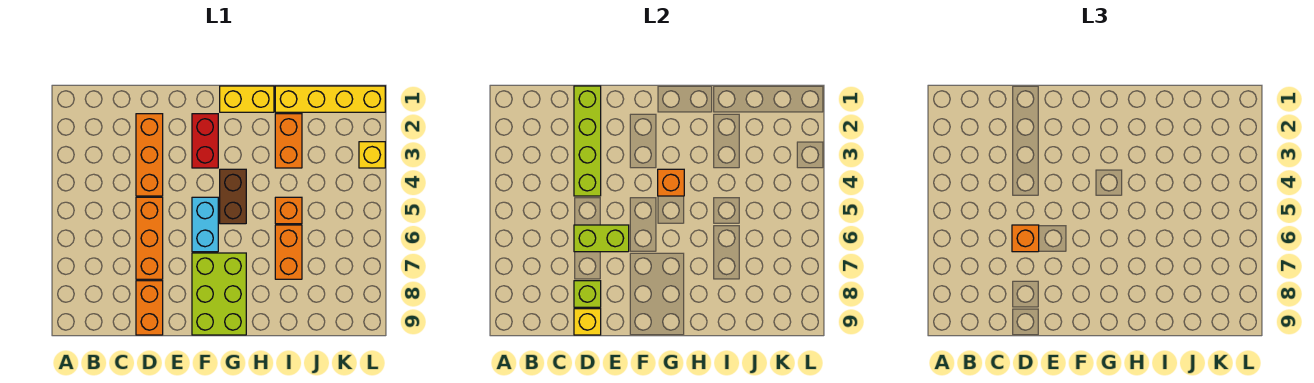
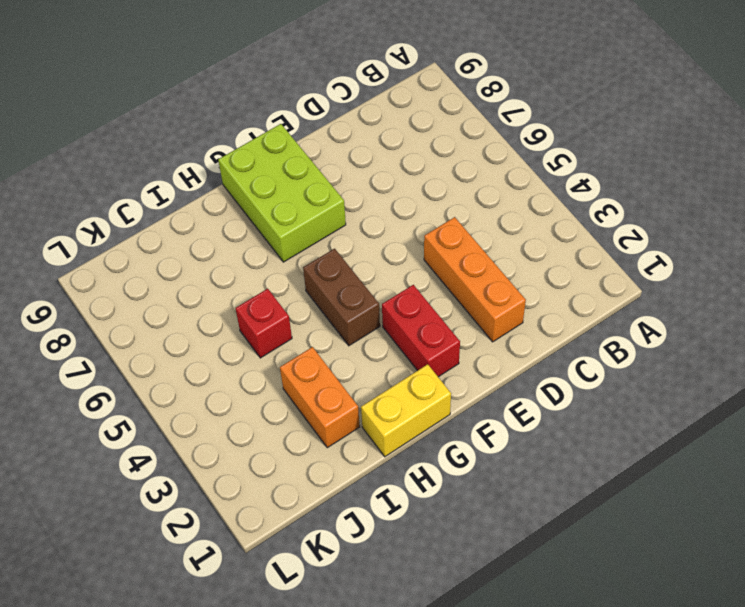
red 1x1 brick [236,289,292,358] -> orange 1x1 brick [275,197,302,224]
none -> orange 1x3 brick [136,197,163,279]
none -> orange 1x2 brick [136,281,163,335]
none -> cyan 1x2 brick [192,197,218,252]

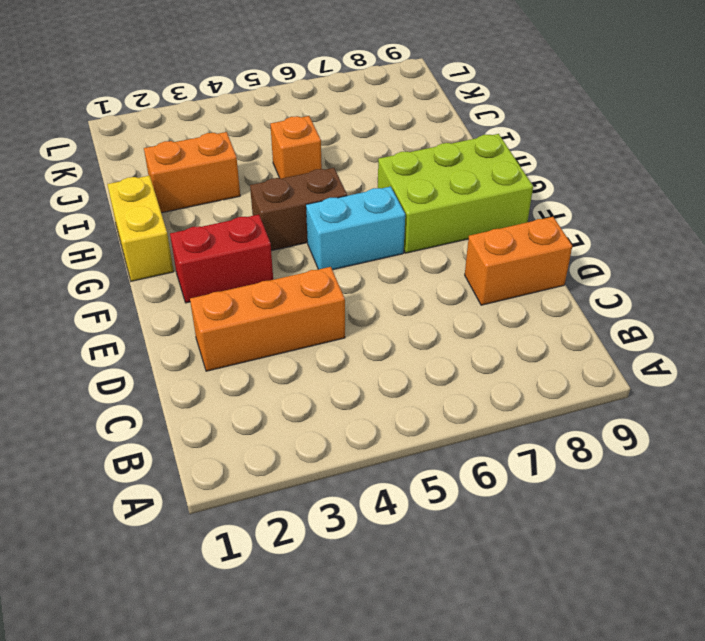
none -> orange 1x3 brick [136,197,163,279]
none -> yellow 1x4 brick [275,86,385,112]
none -> orange 1x2 brick [275,225,302,279]

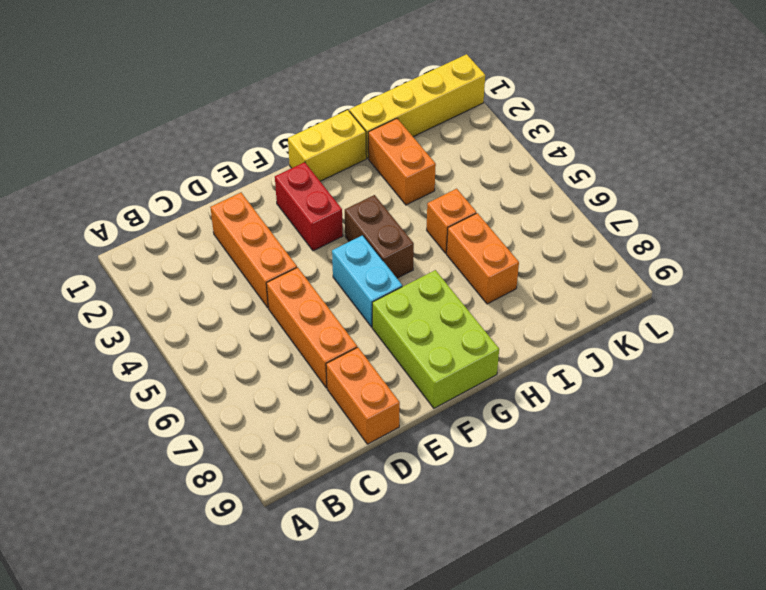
none -> yellow 1x1 brick [359,142,385,168]
none -> lime 1x4 brick [574,86,601,196]
none -> lime 1x2 brick [574,225,629,252]

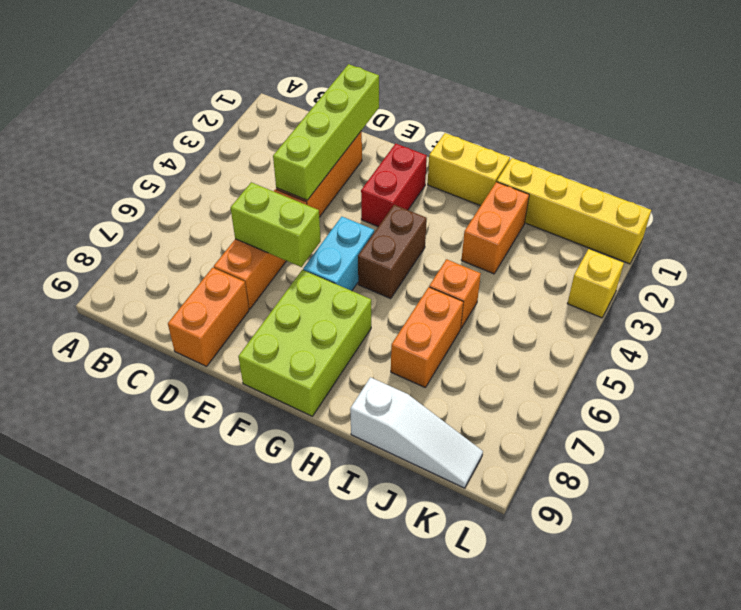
white 1x3 slope [350,377,483,488] -> none
none -> lime 1x1 brick [574,281,601,307]
none -> yellow 1x1 brick [574,309,601,335]
none -> orange 1x1 brick [658,169,684,196]

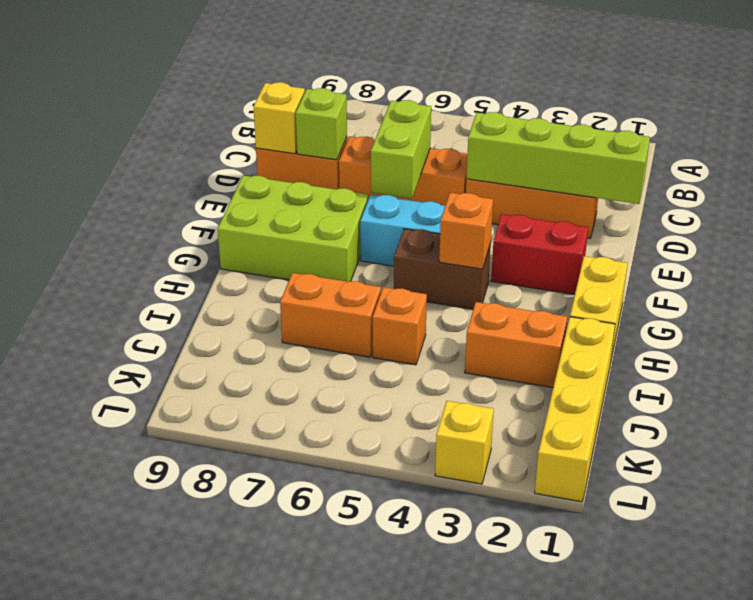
none -> orange 1x1 brick [1012,225,1039,252]

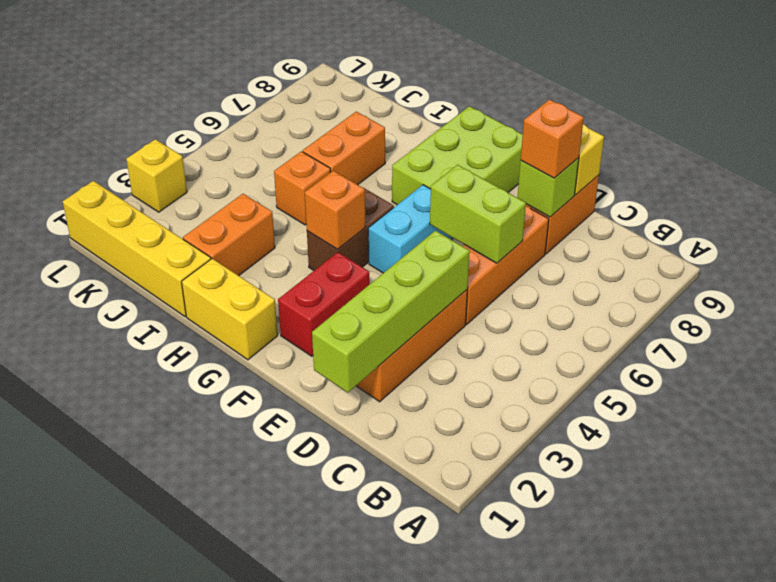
orange 1x1 brick [521,99,584,178] -> orange 1x1 brick moved to [1012,225,1039,252]

